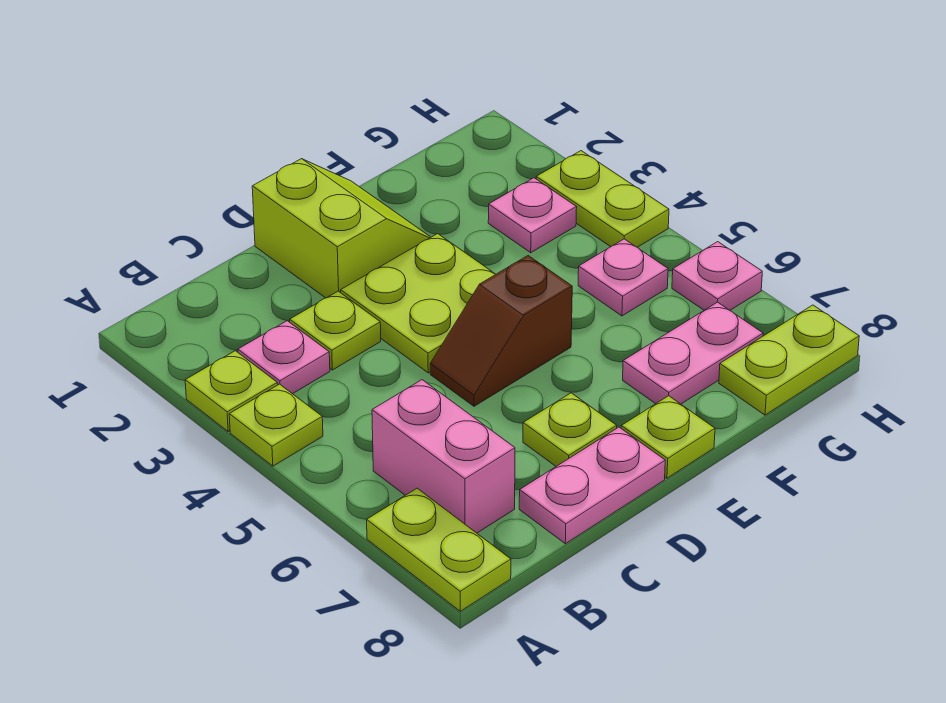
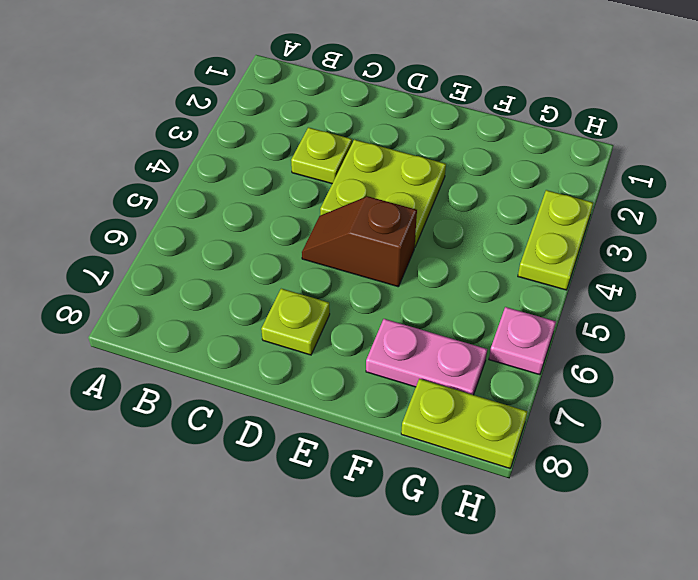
none -> lime 1x1 plate [185,351,278,431]
none -> lime 1x1 plate [229,384,323,466]
none -> lime 1x2 plate [367,488,511,611]

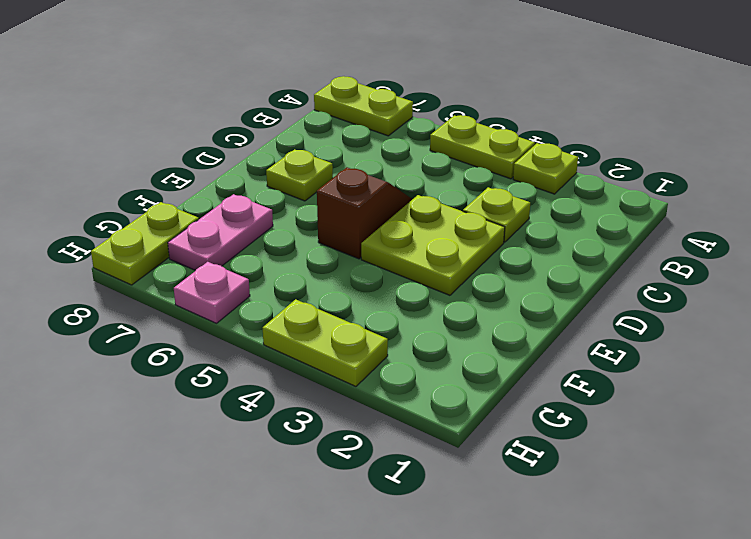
lime 1x2 plate [430,115,535,179] -> lime 1x1 plate [229,384,323,466]
none -> pink 1x1 plate [238,321,330,394]
none -> pink 1x2 brick [372,380,515,533]
none -> pink 1x2 plate [519,427,665,544]

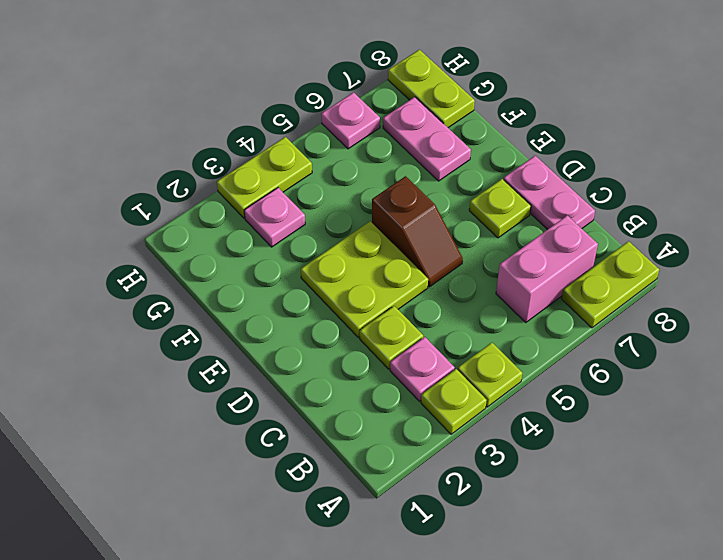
none -> lime 2x2 slope [252,159,431,298]
none -> lime 1x1 plate [621,396,715,478]
none -> pink 1x1 plate [578,239,668,316]

